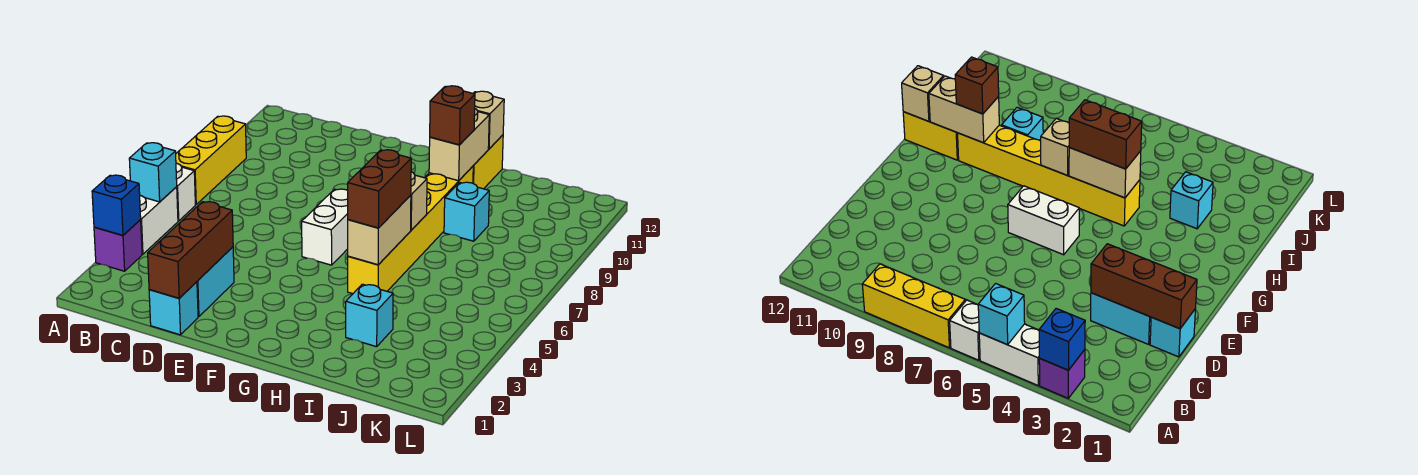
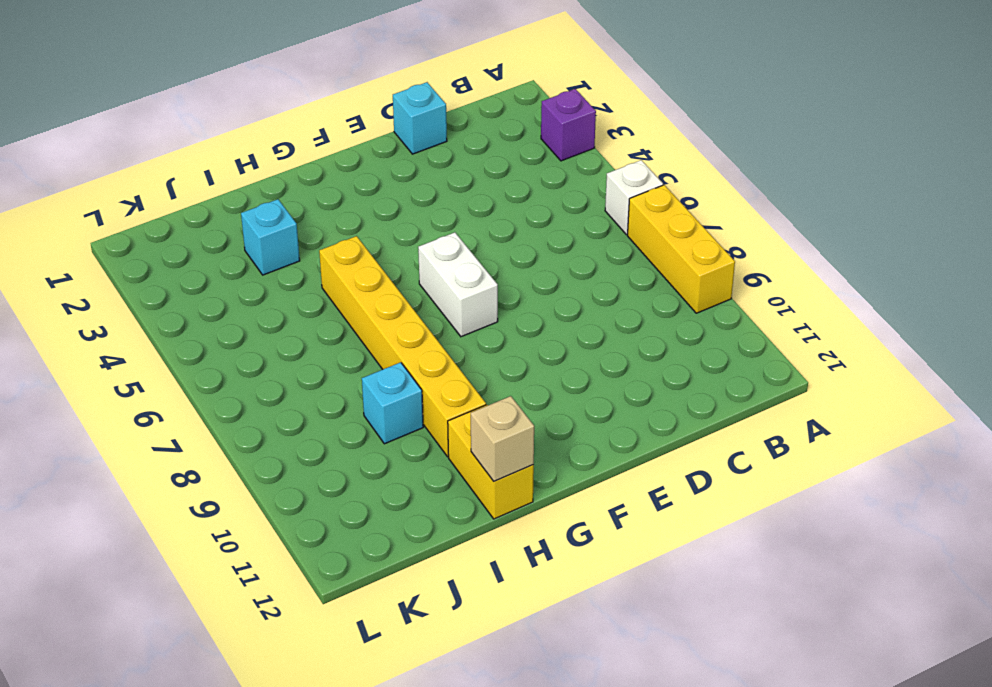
none -> white 1x2 brick [140,187,178,254]
none -> cyan 1x2 brick [197,247,234,317]
none -> blue 1x1 brick [92,175,141,235]

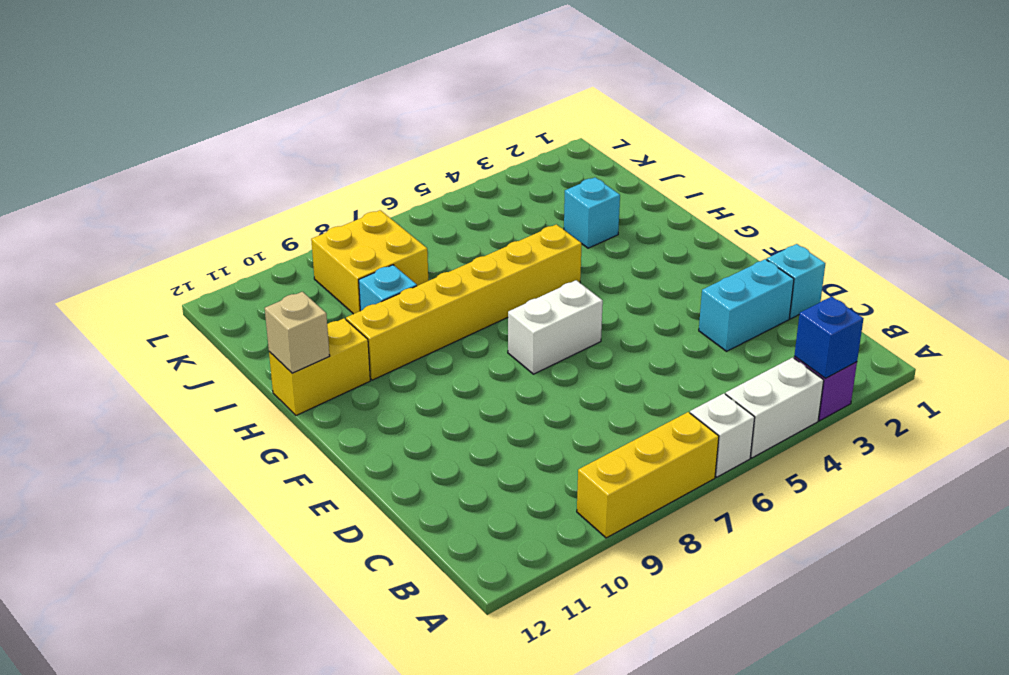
yellow 2x2 brick [311,210,428,314] -> none
none -> cyan 1x1 brick [129,143,177,202]
none -> brown 1x3 brick [148,202,233,298]
none -> tan 1x2 brick [348,195,411,265]

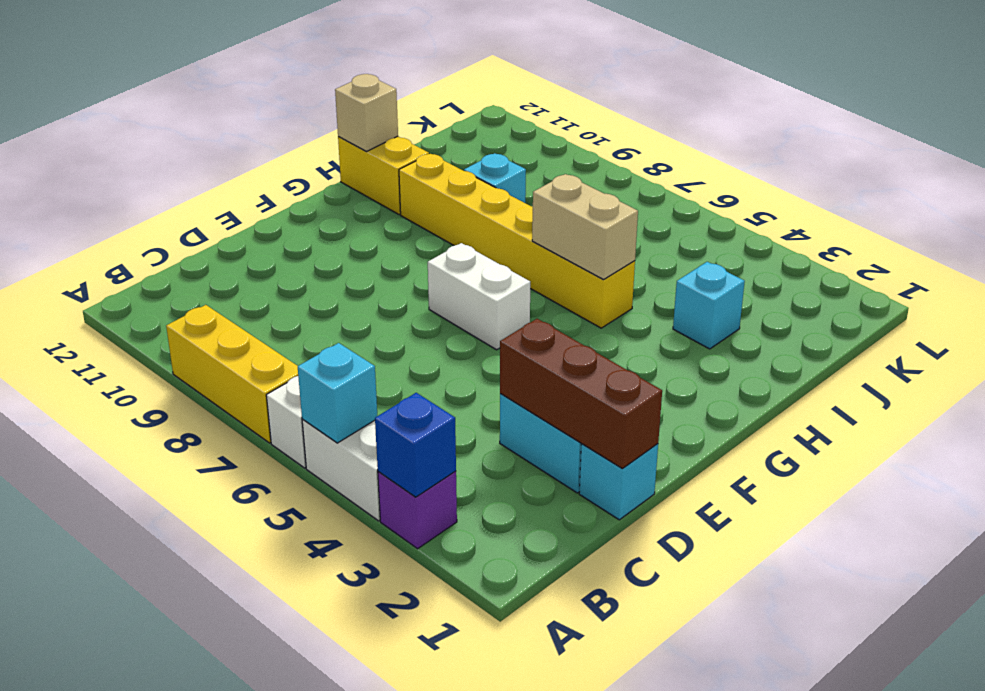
none -> tan 1x1 brick [411,172,427,230]
none -> tan 1x2 brick [429,109,489,181]
none -> brown 1x2 brick [348,150,411,228]

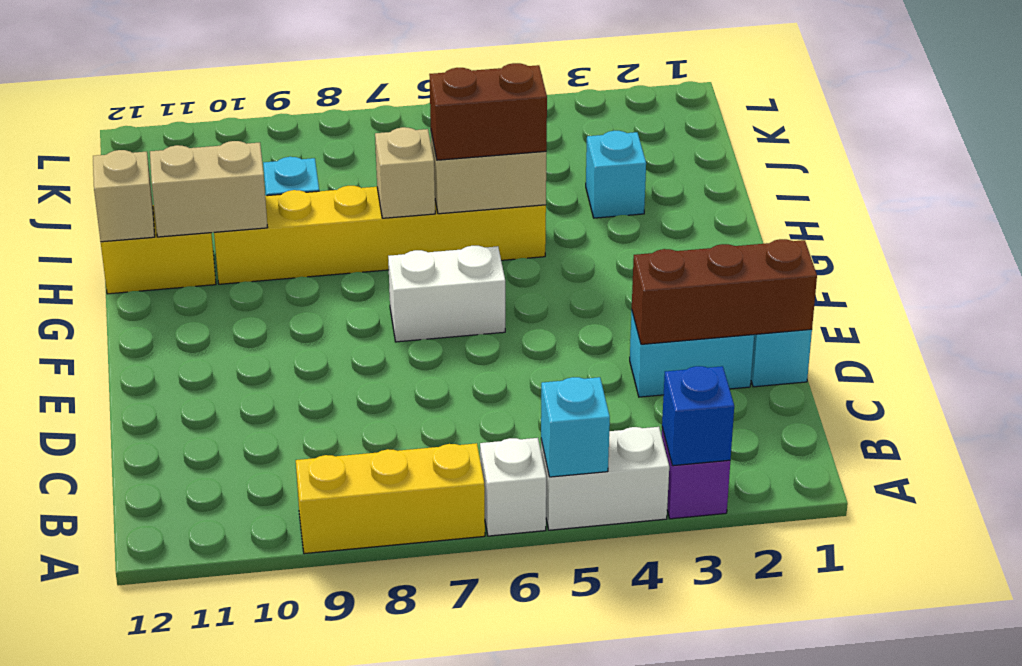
none -> brown 1x1 brick [430,86,475,145]

